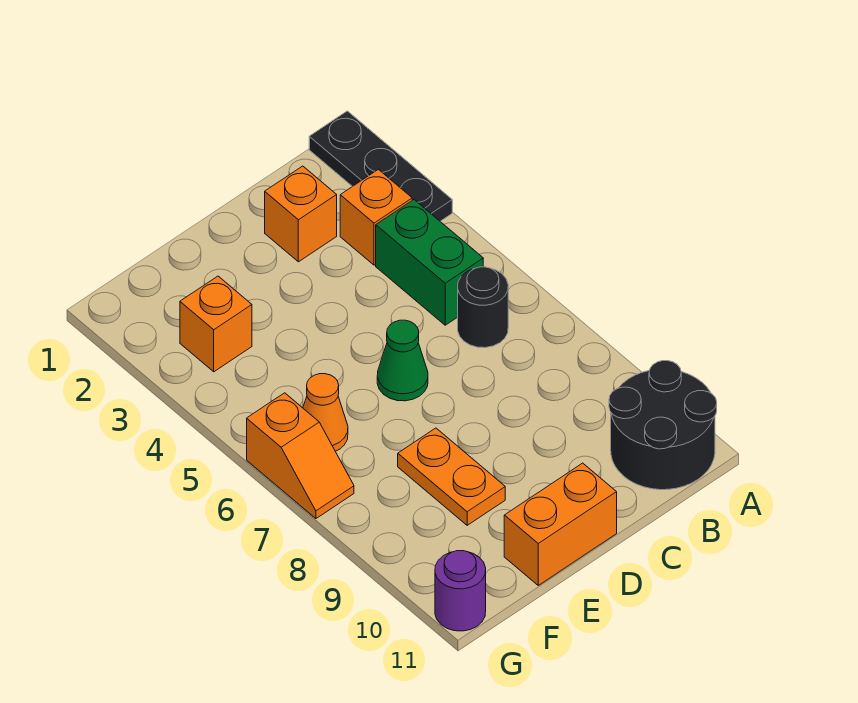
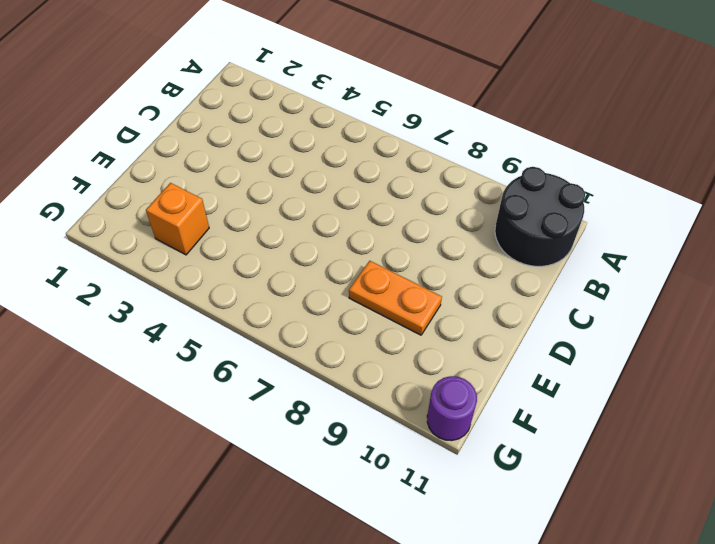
none -> black 1x3 plate [309,111,452,221]
none -> orange 1x1 brick [340,169,412,265]
none -> green 1x2 brick [376,200,483,325]

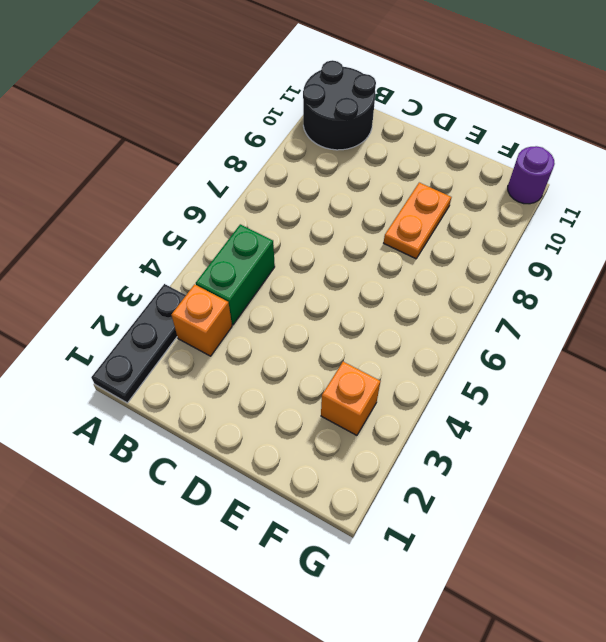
none -> black 1x1 round brick [458,267,508,348]
none -> orange 1x1 brick [265,166,337,262]
none -> green 1x1 cone [377,320,428,401]

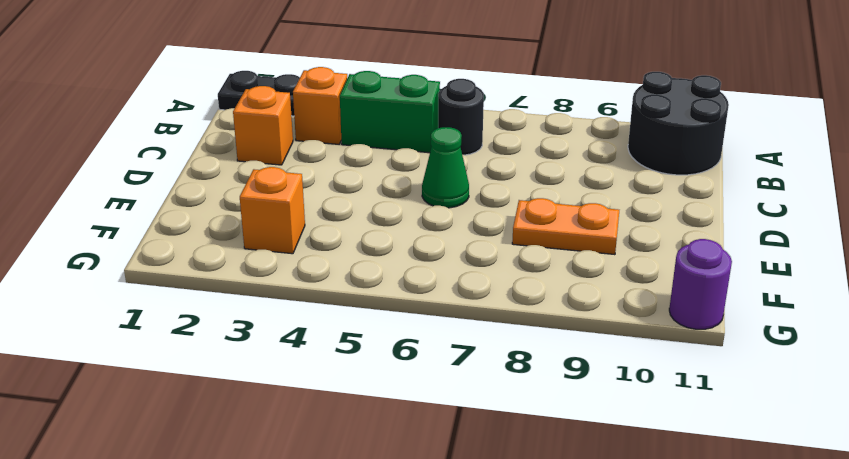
none -> orange 1x2 brick [504,463,617,585]
none -> orange 1x1 cone [303,374,348,451]
none -> orange 1x2 slope [247,393,354,519]

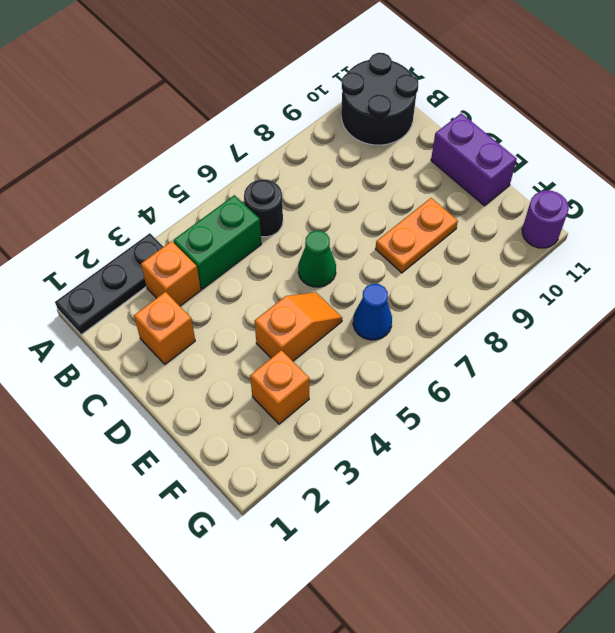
purple 1x2 brick [431,113,517,206] -> orange 1x2 brick [504,463,617,585]
orange 1x2 slope [255,292,342,361] -> orange 1x2 slope moved to [247,393,354,519]
blue 1x1 cone [353,284,392,340] -> orange 1x1 cone [303,374,348,451]

